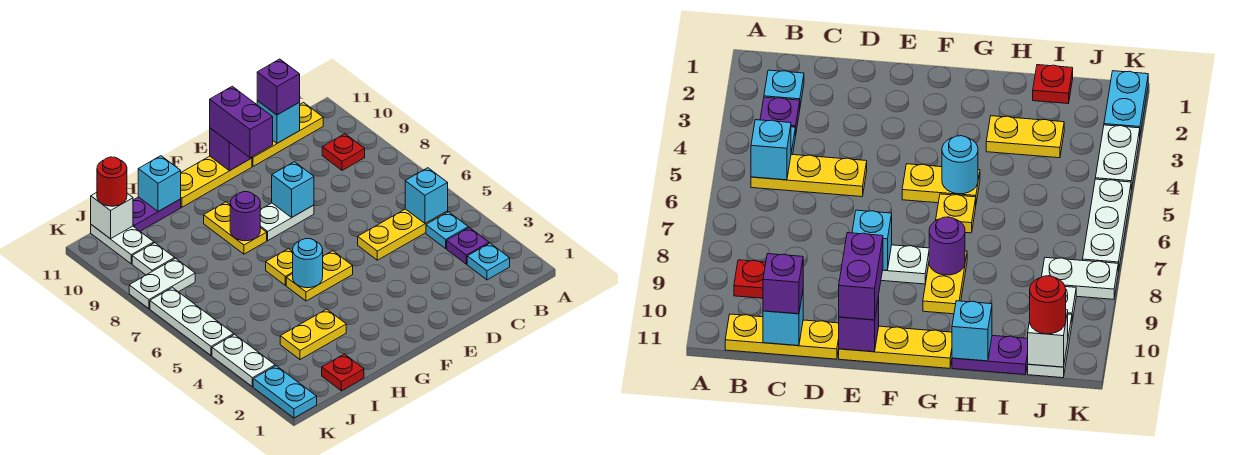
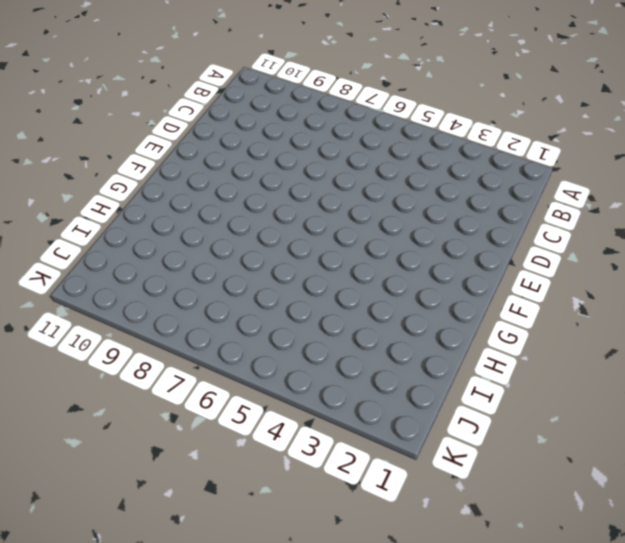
none -> cyan 1x1 plate [467,243,510,280]
none -> purple 1x1 plate [447,227,489,264]
none -> cyan 1x1 plate [426,212,468,248]
none -> yellow 1x3 plate [358,209,448,260]

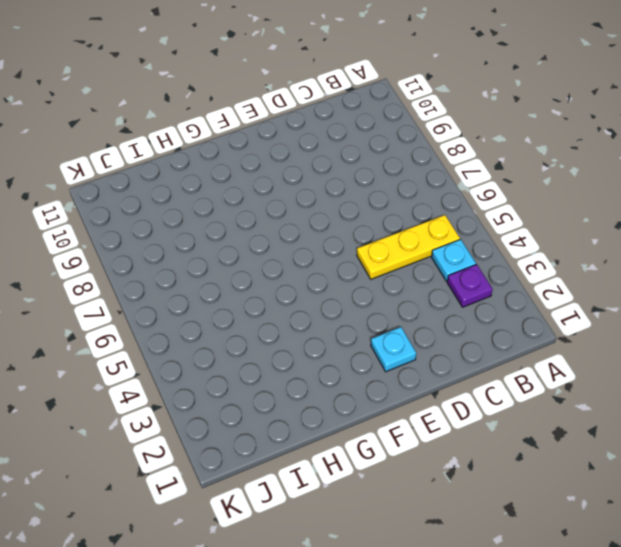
cyan 1x1 plate [371,327,416,372] -> cyan 1x1 plate moved to [467,243,510,280]
none -> red 1x1 plate [322,134,365,170]
none -> yellow 1x3 plate [252,103,323,166]
none -> white 1x2 plate [260,203,314,240]
none -> yellow 1x3 plate [181,156,252,207]

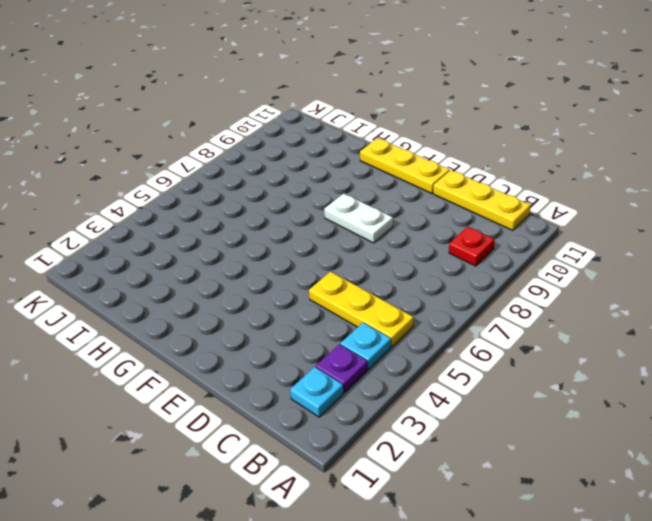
none -> yellow 1x2 plate [286,251,353,301]
none -> yellow 1x1 plate [266,249,293,285]
none -> yellow 1x2 plate [204,202,267,254]
none -> yellow 1x2 plate [280,309,346,359]

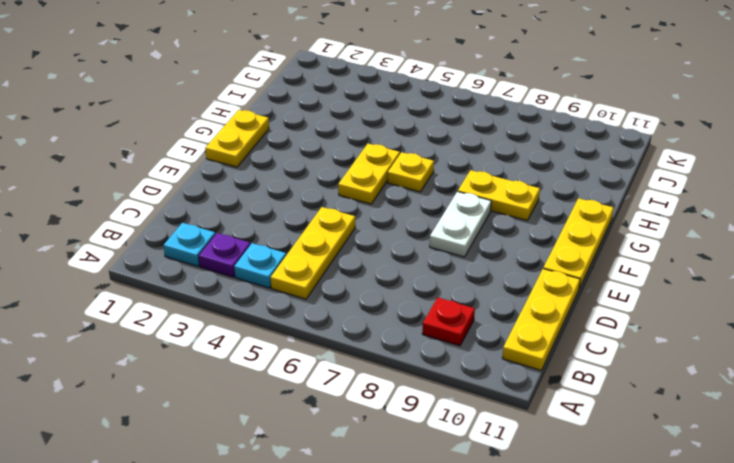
yellow 1x2 plate [205,110,269,167] -> yellow 1x2 plate moved to [280,309,346,359]
none -> purple 1x2 plate [133,197,181,231]
none -> red 1x1 plate [322,354,364,391]
none -> white 1x2 plate [129,258,195,309]
none -> white 1x1 plate [132,243,175,275]

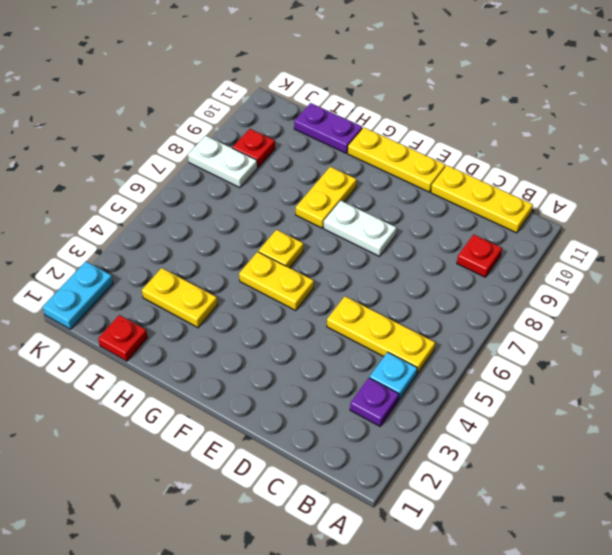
red 1x1 plate [233,129,275,167] -> white 1x1 plate [132,243,175,275]
none -> cyan 1x1 plate [467,243,510,280]
none -> white 1x2 plate [91,225,154,264]
none -> white 1x2 plate [212,334,275,387]
none -> white 1x3 plate [150,288,234,356]

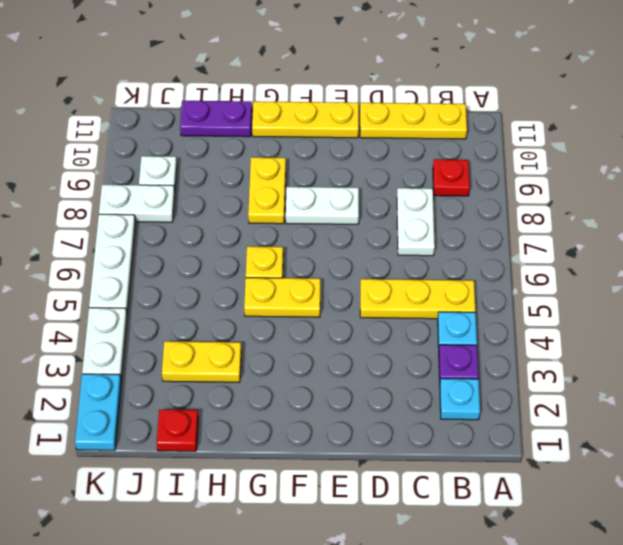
white 1x2 plate [397,188,435,256] -> white 1x2 plate moved to [91,225,154,264]
none -> cyan 1x1 brick [405,168,448,224]
none -> cyan 1x1 brick [257,101,300,143]
none -> cyan 1x1 brick [272,162,314,217]
none -> purple 1x1 brick [210,128,252,171]

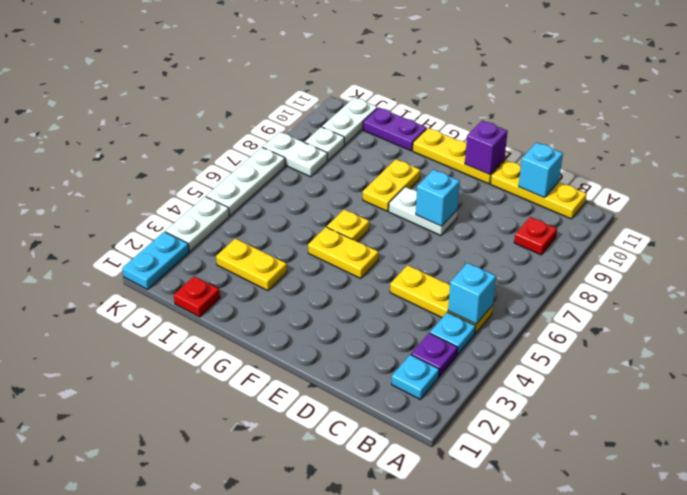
none -> cyan 1x1 round brick [293,239,323,288]
none -> purple 1x1 round brick [230,192,260,241]
none -> cyan 1x1 brick [138,156,181,212]
none -> white 1x1 brick [91,193,133,239]

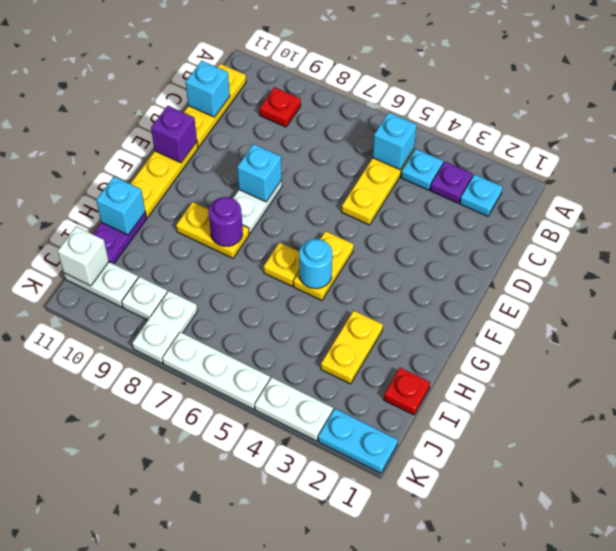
none -> purple 1x1 brick [257,59,300,115]
none -> purple 1x2 brick [210,86,273,158]
none -> red 1x1 round brick [97,157,127,206]

